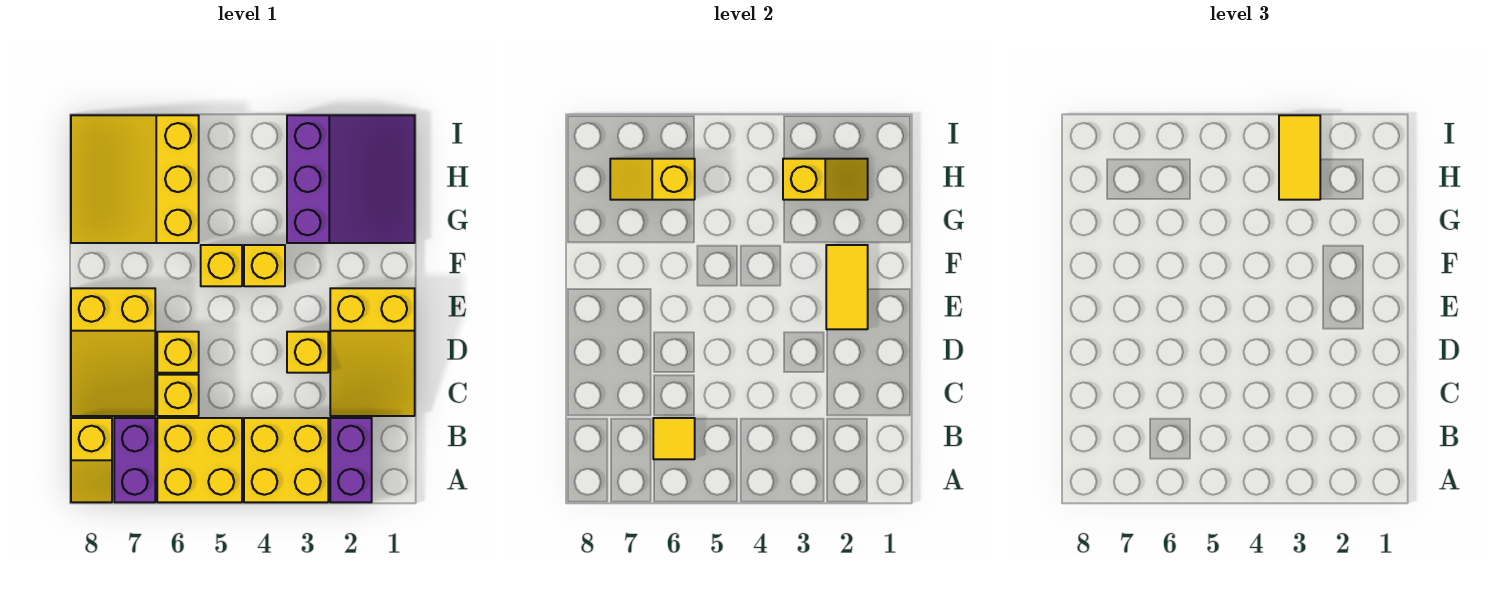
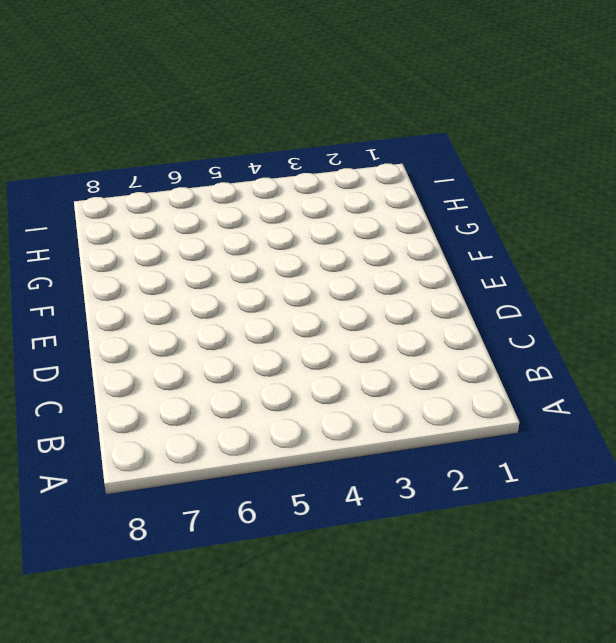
none -> purple 1x2 brick [330,418,372,502]
none -> yellow 2x2 brick [244,418,328,502]
none -> yellow 2x2 brick [157,418,242,502]

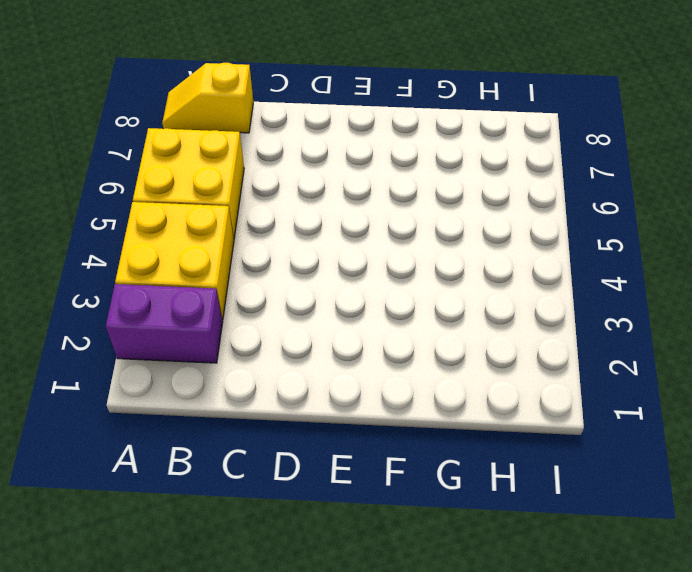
none -> purple 1x2 brick [114,418,155,502]
none -> yellow 2x3 slope [330,288,415,416]
none -> yellow 1x1 brick [157,375,199,416]

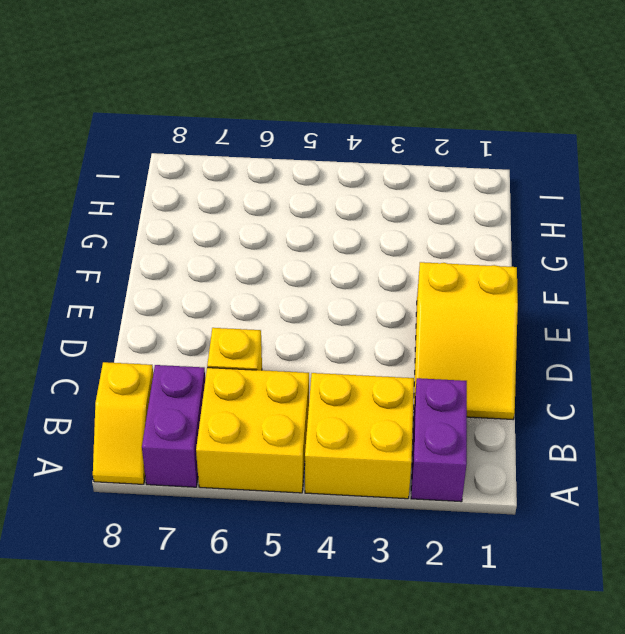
none -> yellow 2x3 slope [71,288,155,416]
none -> yellow 1x1 brick [287,332,328,373]
none -> yellow 1x1 brick [157,332,199,373]

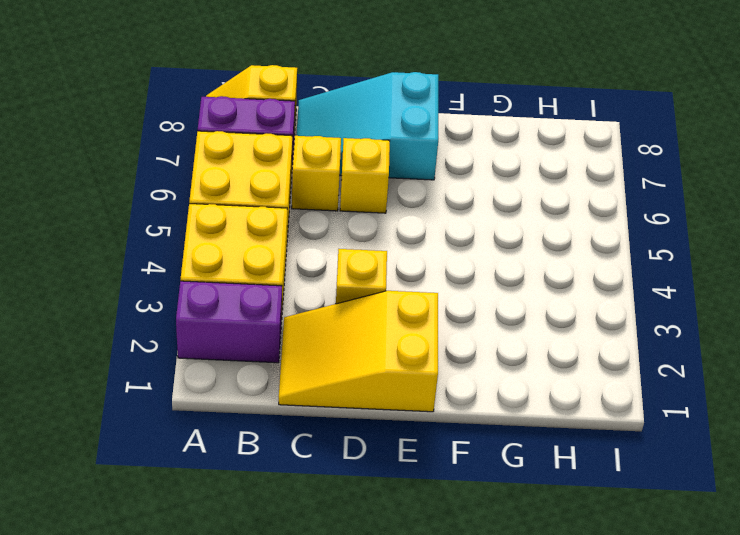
cyan 2x3 slope [296,72,438,180] -> yellow 2x3 slope [71,288,155,416]
none -> yellow 1x1 brick [244,245,285,286]
none -> yellow 1x1 brick [201,245,242,286]
none -> purple 3x3 slope [287,115,415,243]

